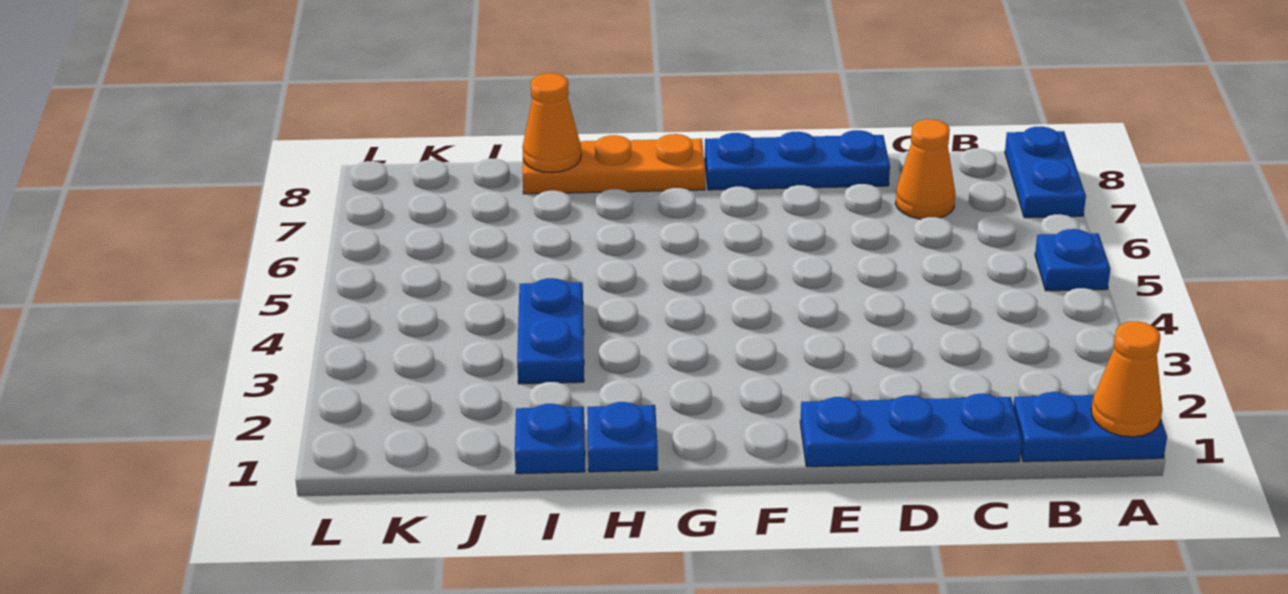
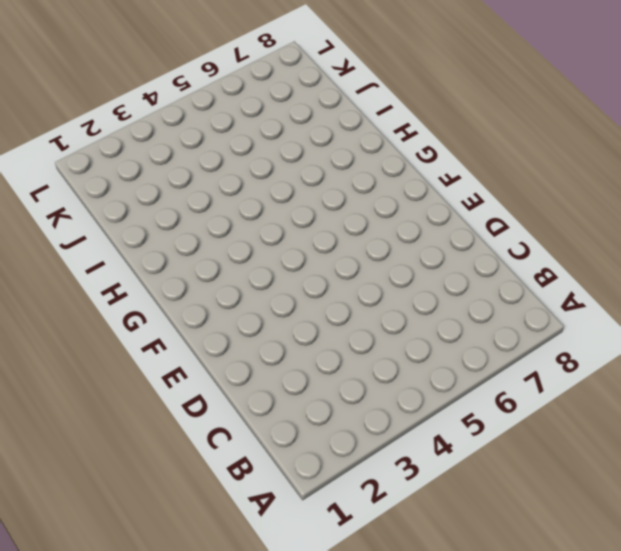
none -> blue 1x2 plate [1013,392,1167,462]
none -> blue 1x1 plate [1035,229,1110,291]
none -> blue 1x2 plate [1005,127,1086,218]

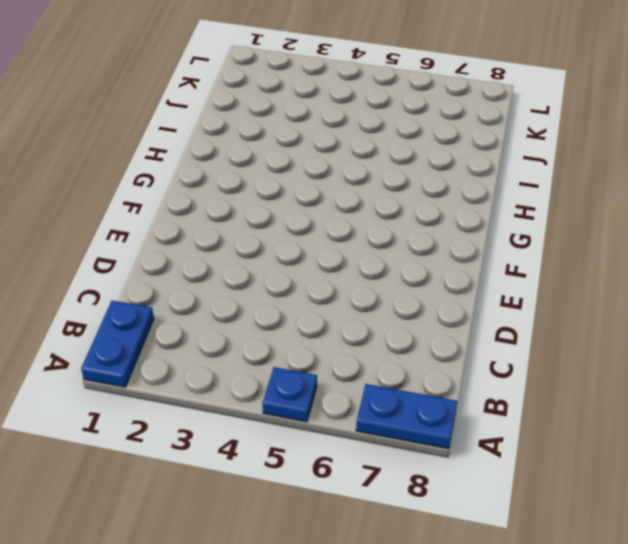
none -> blue 1x3 plate [800,394,1022,467]
none -> orange 1x1 cone [895,119,955,219]
none -> blue 1x3 plate [705,130,890,190]

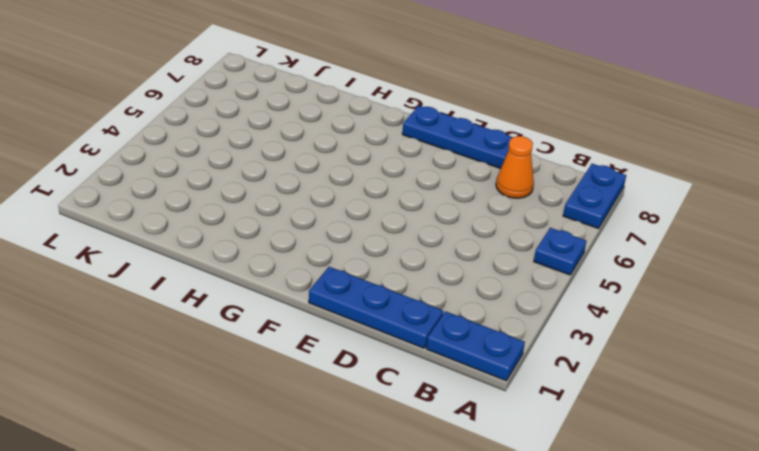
none -> orange 1x3 plate [523,134,705,194]
none -> blue 1x1 plate [587,402,658,472]
none -> blue 1x1 plate [515,404,585,474]

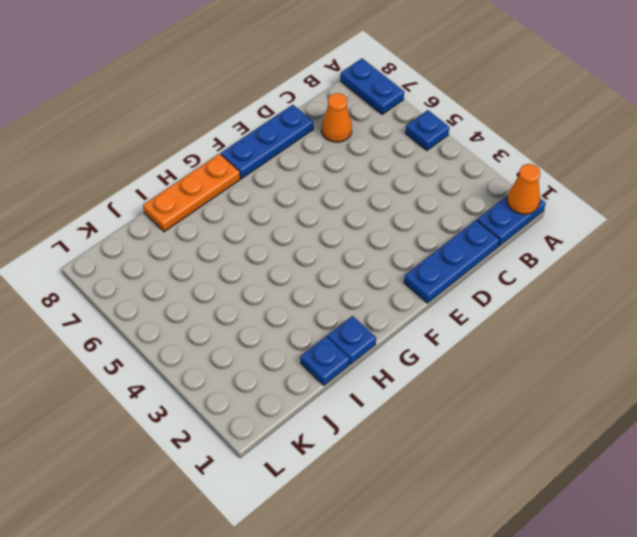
none -> blue 1x2 plate [517,278,584,384]
none -> orange 1x1 cone [522,73,581,173]

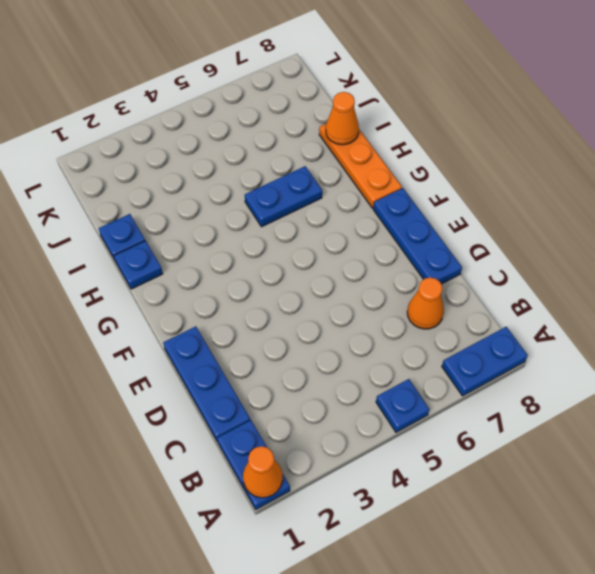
blue 1x2 plate [245,166,322,227] -> blue 1x2 plate moved to [517,278,584,384]

